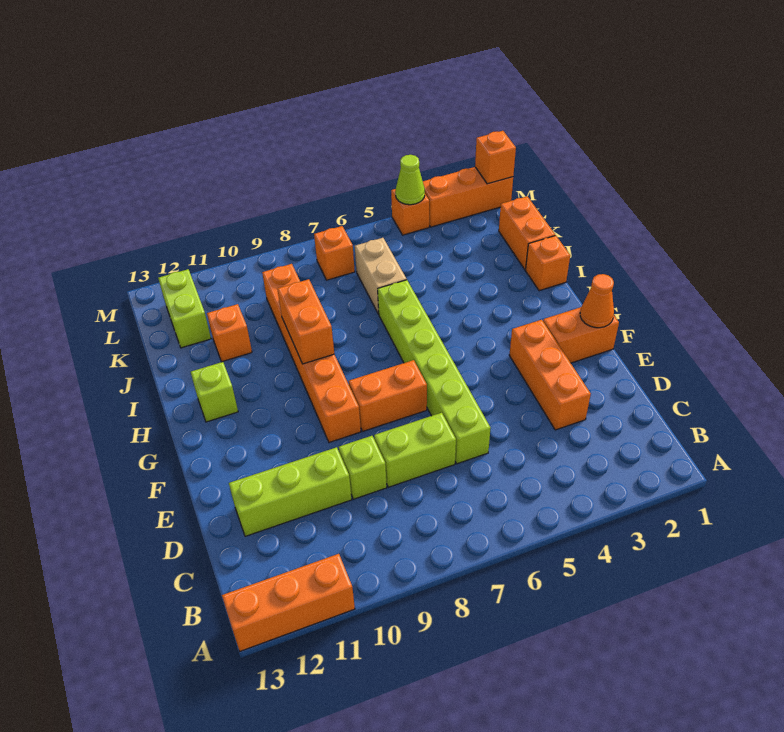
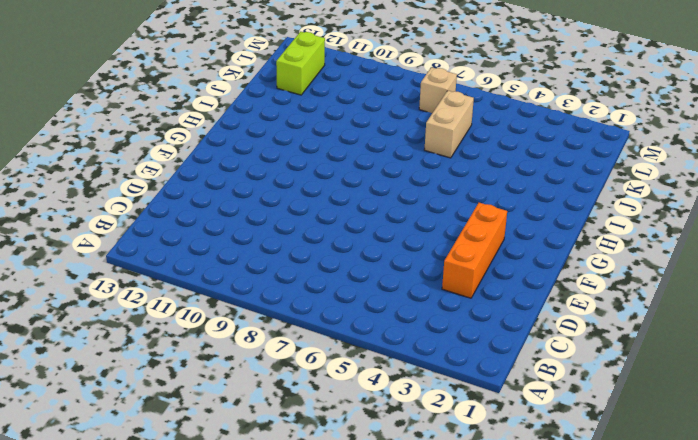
tan 1x1 brick [419,67,457,113] -> orange 1x1 brick [314,226,355,280]
none -> orange 1x3 brick [222,554,355,651]
none -> lime 1x6 brick [378,280,491,464]
none -> lime 1x2 brick [374,413,456,487]

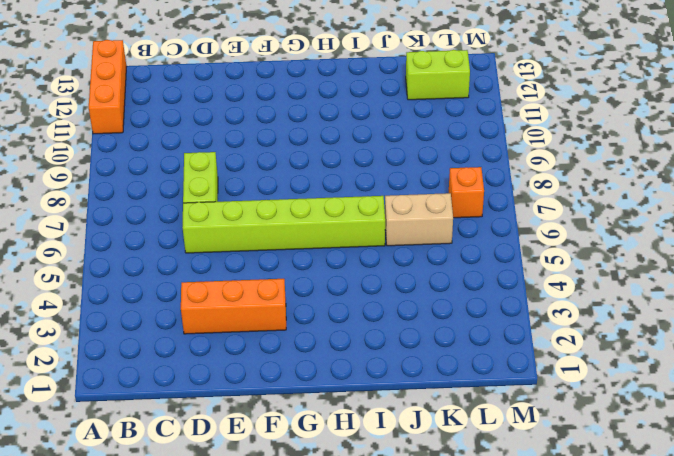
none -> lime 1x1 brick [339,436,387,499]
none -> lime 1x3 brick [229,447,352,536]
none -> orange 1x2 brick [543,307,619,363]

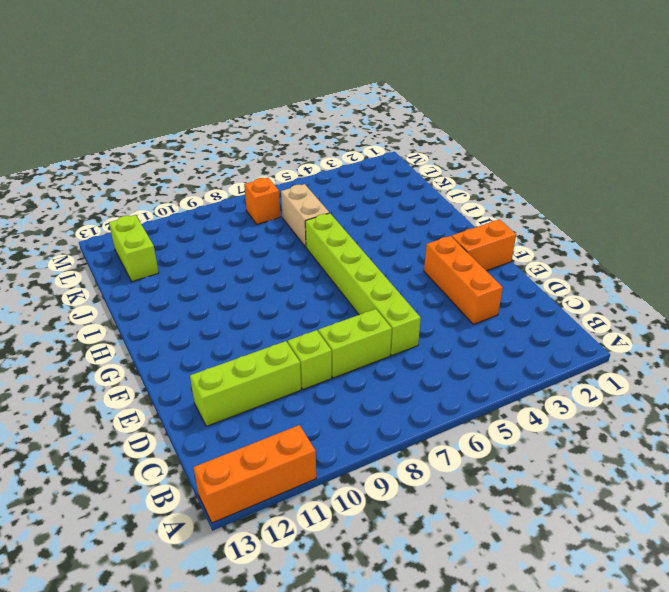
none -> orange 1x2 brick [349,360,427,431]
none -> orange 1x6 brick [262,264,361,442]
none -> lime 1x1 brick [191,362,238,422]

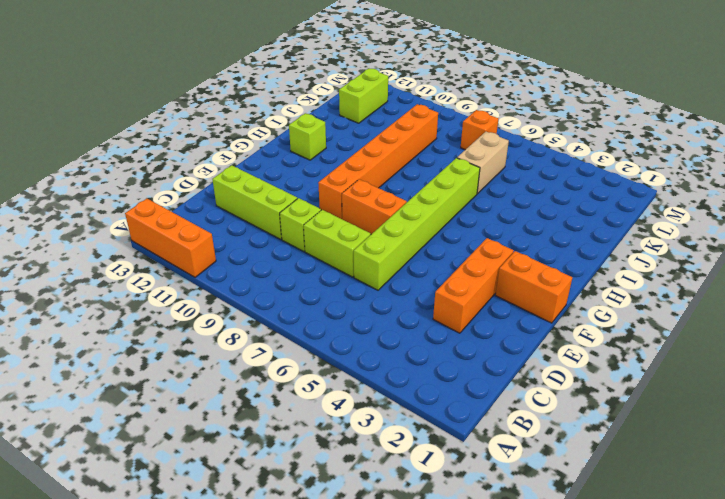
none -> orange 1x1 brick [526,236,570,291]
none -> orange 1x2 brick [499,196,555,270]
none -> orange 1x1 brick [207,304,252,362]

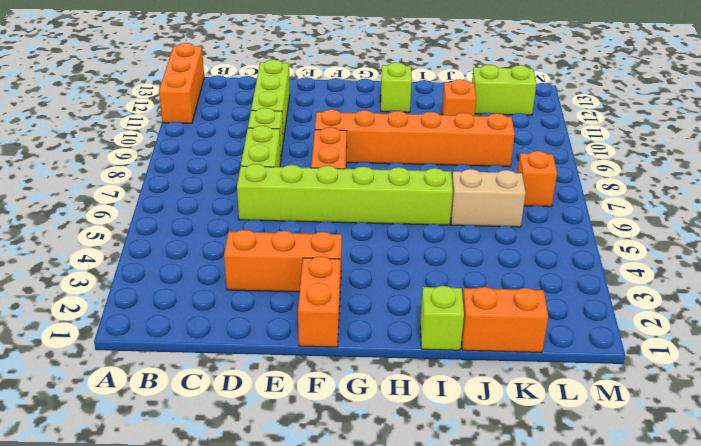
lime 1x1 brick [420,286,464,350] -> orange 1x1 brick [526,236,570,291]
none -> orange 1x3 brick [423,167,513,227]
none -> orange 1x1 brick [391,189,429,235]
none -> orange 1x1 cone [580,274,614,328]

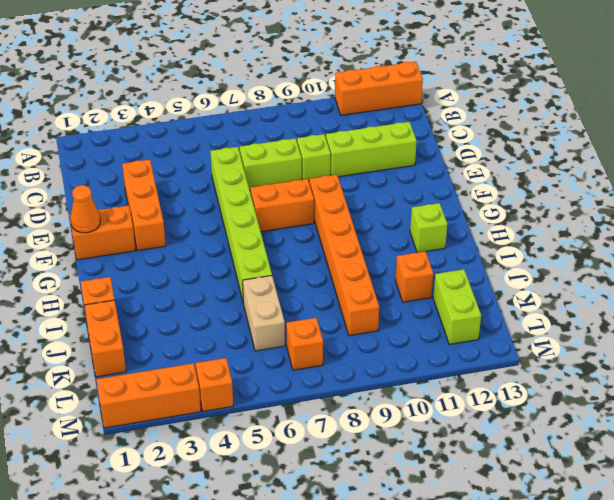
none -> orange 1x2 brick [278,279,334,364]
none -> orange 1x1 brick [475,131,516,184]
none -> lime 1x1 cone [395,155,425,205]

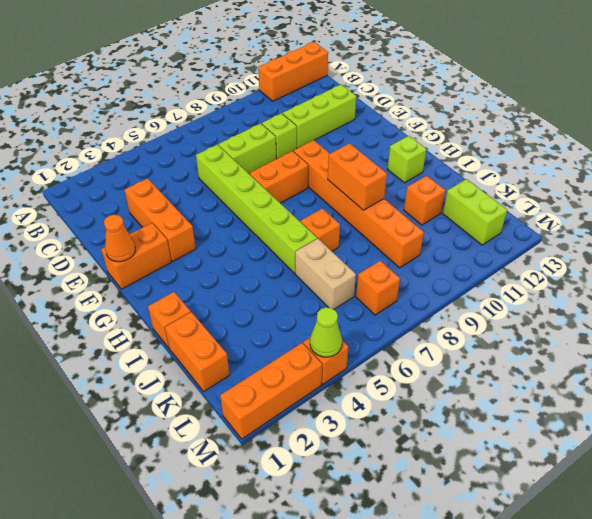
orange 1x1 brick [301,209,340,251] -> orange 1x1 brick moved to [475,131,516,184]

